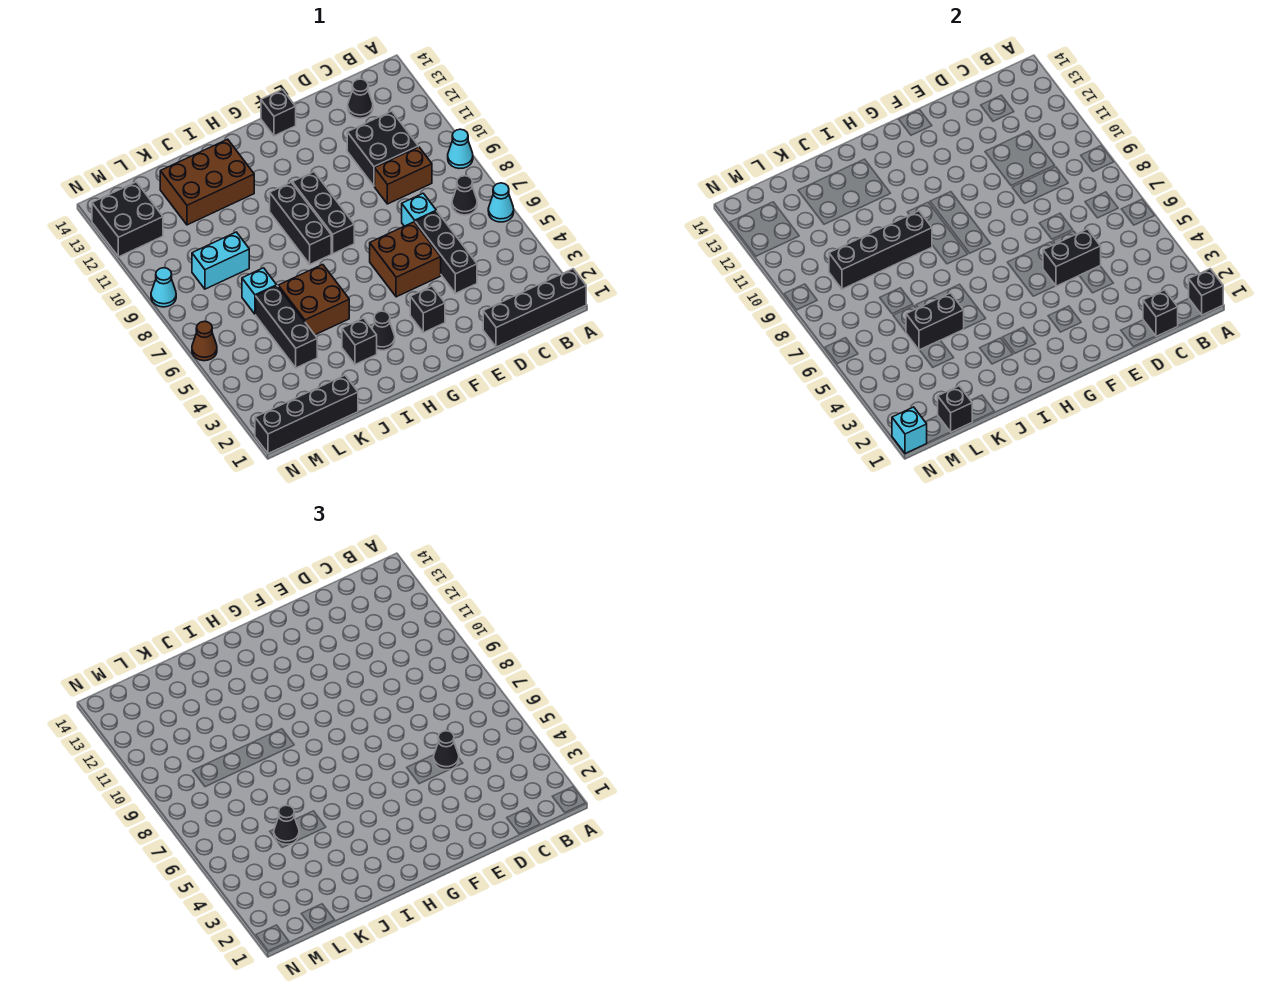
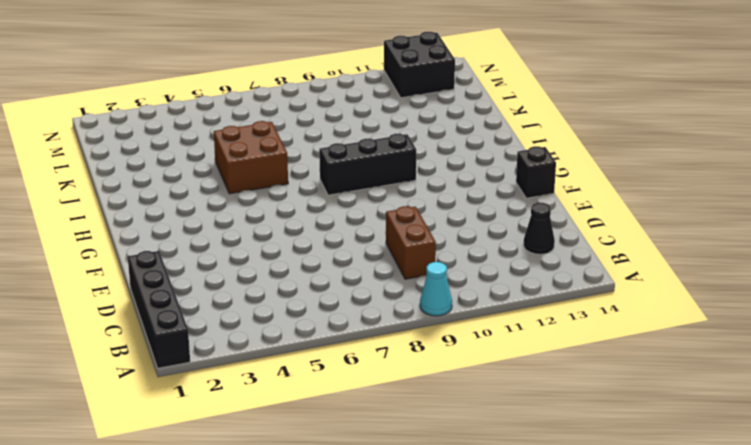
none -> cyan 1x1 cone [488,183,514,222]
none -> black 1x1 cone [452,176,477,215]
none -> black 2x2 brick [347,111,418,186]
none -> black 1x3 brick [415,211,477,293]

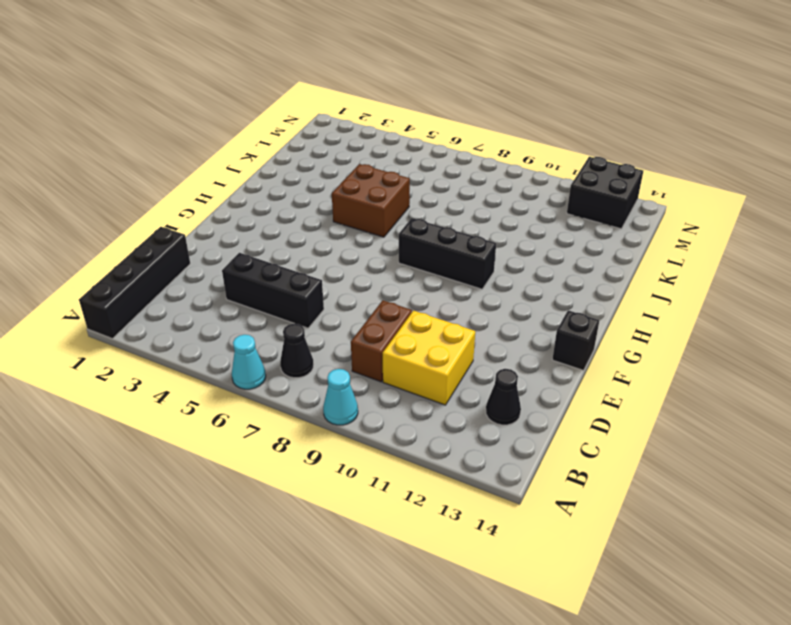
yellow 2x2 brick [383,311,475,405] -> black 2x2 brick [347,111,418,186]
none -> cyan 1x1 brick [402,193,436,226]
none -> brown 2x2 brick [370,222,441,297]
none -> black 1x1 brick [410,286,445,333]
none -> black 1x3 brick [292,172,354,254]

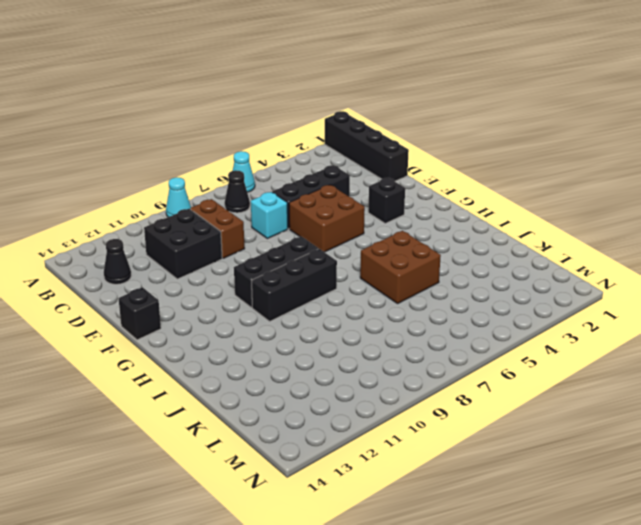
none -> black 1x1 cone [372,311,395,350]
none -> black 1x1 brick [342,318,377,364]
none -> brown 2x3 brick [160,139,254,225]
none -> black 1x4 brick [255,375,358,454]

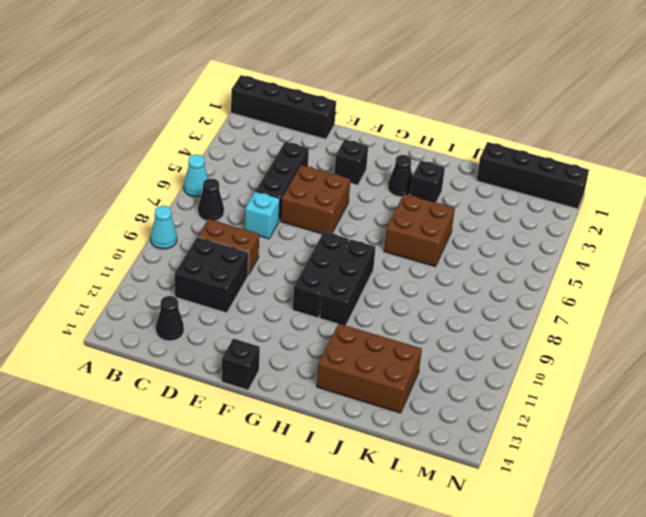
none -> black 1x3 brick [256,286,317,368]
none -> cyan 1x1 brick [242,268,277,314]
none -> cyan 1x2 brick [192,232,249,289]
none -> black 2x2 brick [92,182,163,257]

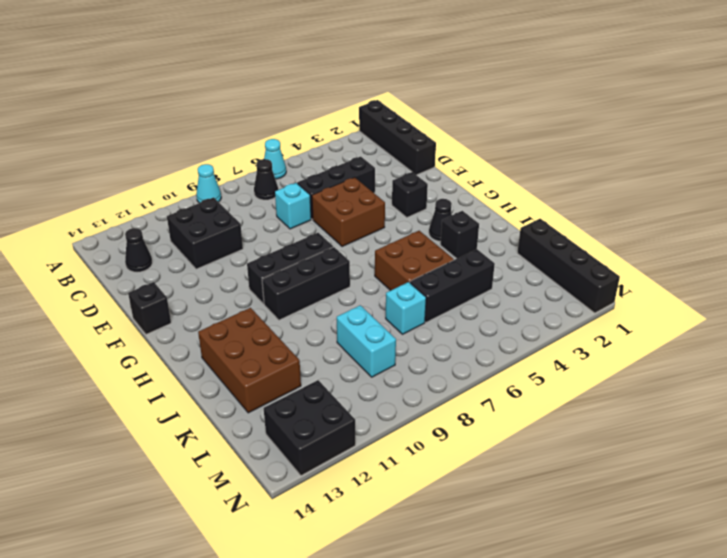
none -> brown 1x2 brick [375,147,432,204]
none -> brown 1x1 cone [192,321,217,361]
none -> cyan 1x1 cone [151,268,176,307]
none -> black 1x1 brick [1189,269,1223,315]

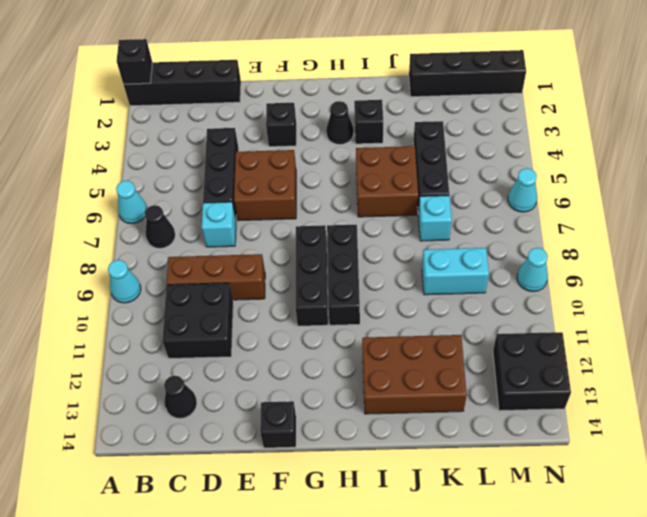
brown 1x3 brick [167,254,265,300] -> brown 1x2 brick [375,147,432,204]
cyan 1x1 cone [508,168,537,212] -> brown 1x1 cone [192,321,217,361]
none -> black 1x1 brick [1143,290,1178,336]
none -> black 1x2 brick [1043,229,1101,286]
none -> black 1x4 brick [829,211,932,289]
none -> black 1x2 brick [906,293,964,350]

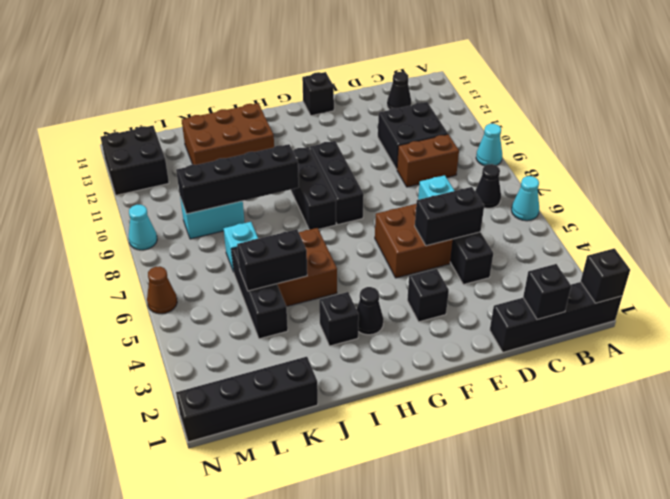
none -> black 1x1 brick [938,386,972,432]
none -> cyan 1x1 brick [892,407,927,454]
none -> black 1x1 cone [434,731,459,770]
none -> black 1x1 cone [274,805,299,844]

